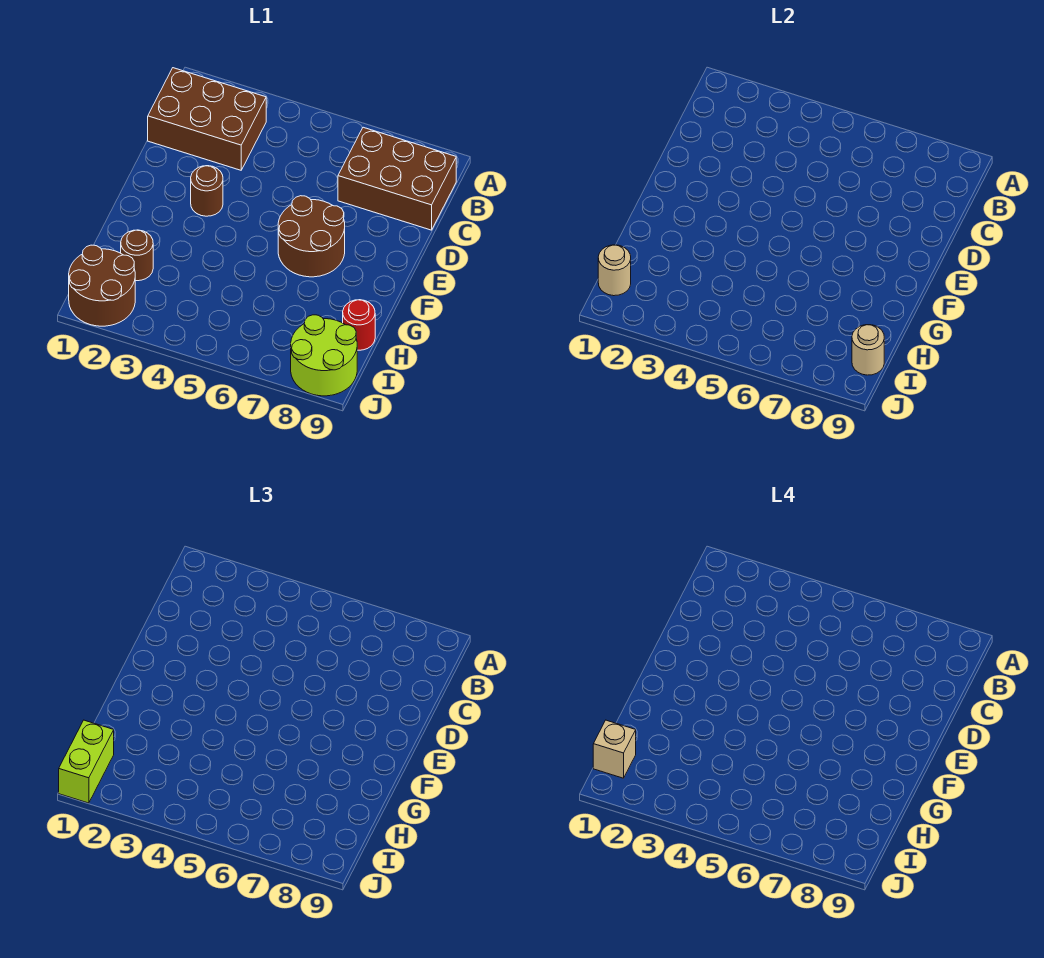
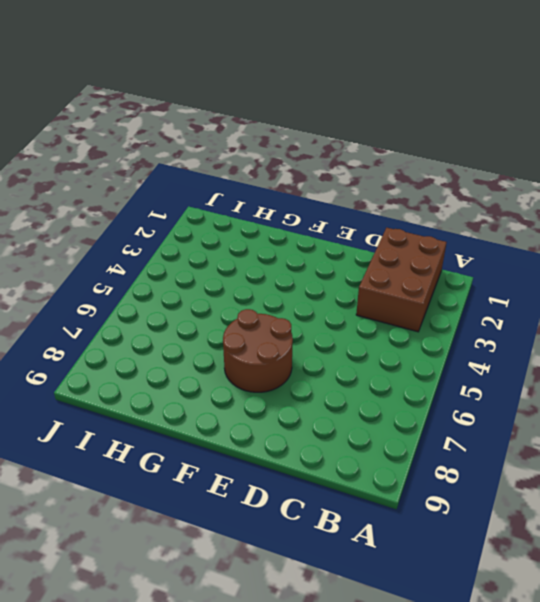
none -> brown 2x3 brick [338,127,456,230]
none -> brown 1x1 round brick [191,166,223,216]
none -> brown 1x1 round brick [121,230,153,281]

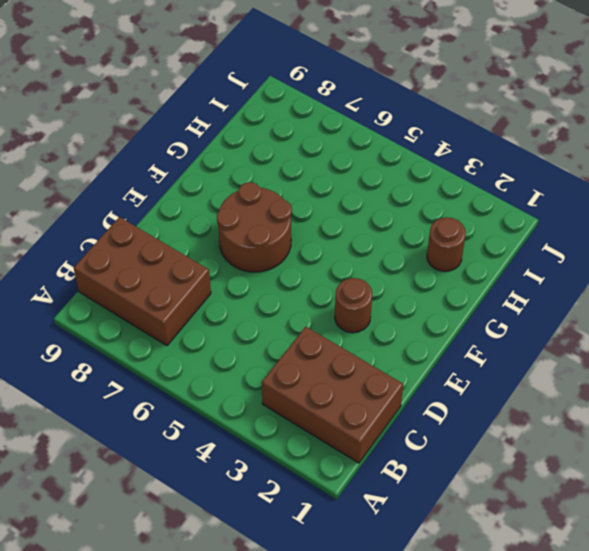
none -> red 1x1 round brick [343,300,375,350]
none -> brown 2x2 round brick [69,245,135,326]
none -> lime 2x2 round brick [291,315,357,396]

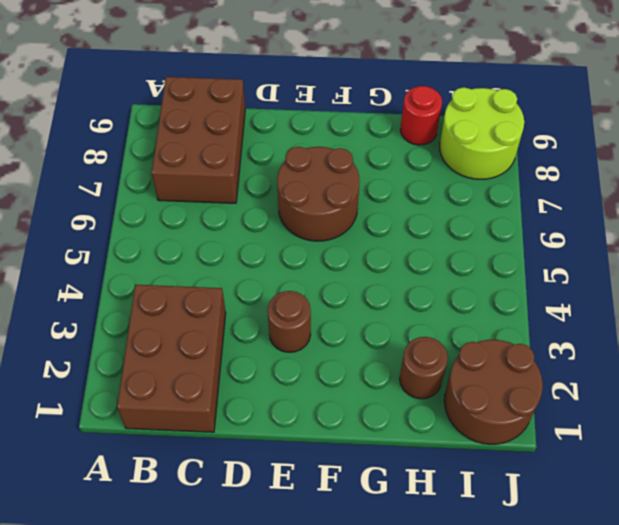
none -> tan 1x1 round brick [598,245,631,296]
none -> tan 1x1 round brick [852,325,884,375]
none -> lime 1x2 brick [59,720,114,803]

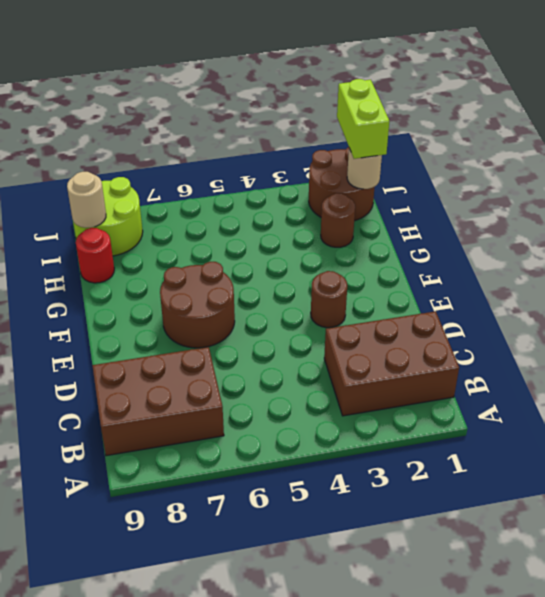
none -> tan 1x1 brick [593,720,636,778]

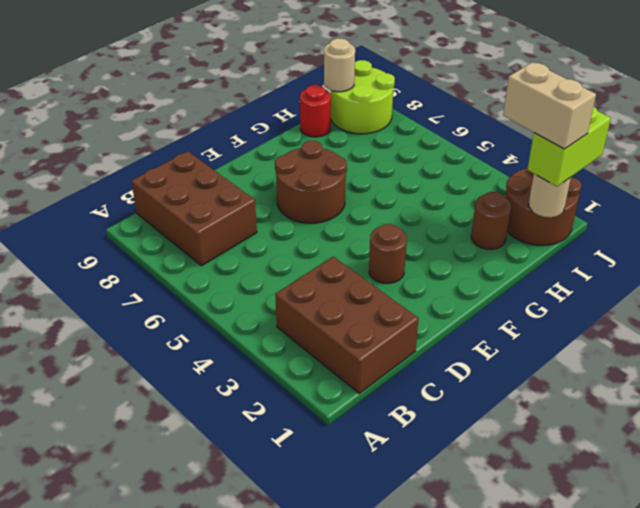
tan 1x2 brick [503,62,596,149] -> tan 1x1 brick [593,720,636,778]

